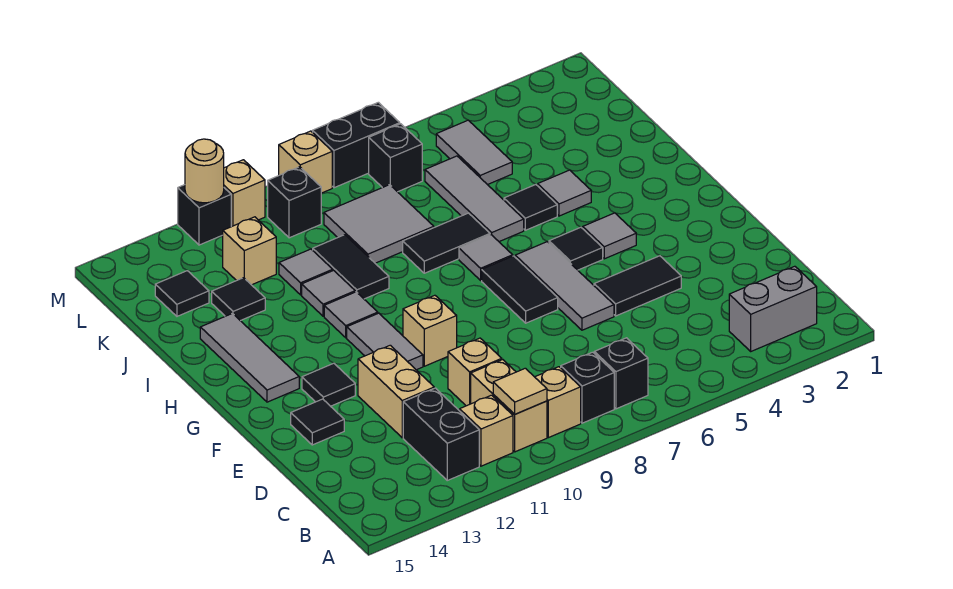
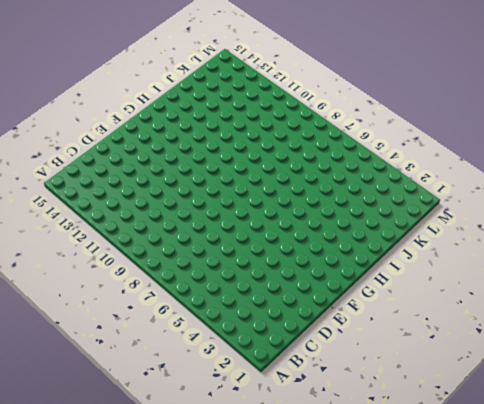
none -> grey 1x2 brick [729,266,817,351]
none -> black 1x1 brick [594,338,648,409]
none -> black 1x1 brick [561,352,614,423]
none -> tan 1x1 brick [535,367,581,438]

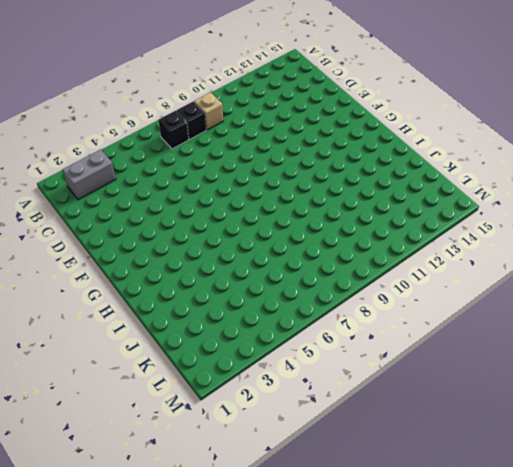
none -> tan 1x2 brick [471,360,547,452]
none -> tan 1x1 brick [460,395,513,466]
none -> black 1x2 brick [403,388,479,480]
none -> tan 1x1 brick [448,338,502,406]

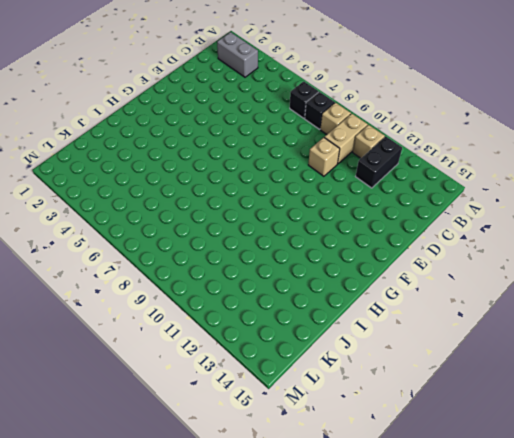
none -> tan 1x2 brick [358,345,434,438]
none -> black 1x2 tile [594,256,681,316]
none -> grey 1x3 tile [515,242,614,330]
none -> black 1x1 tile [291,399,344,445]

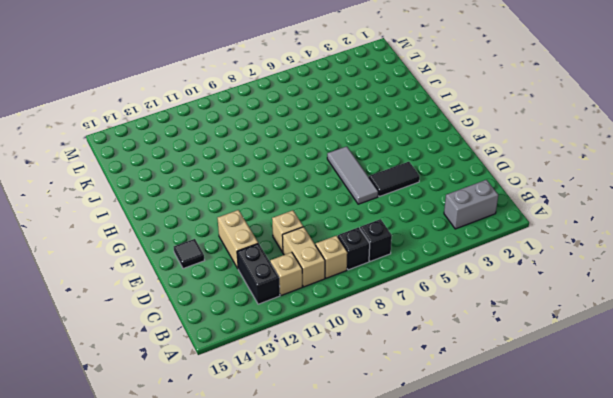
none -> black 1x2 tile [482,256,558,323]
none -> tan 1x1 brick [403,295,457,366]
none -> grey 1x2 tile [347,313,423,370]
none -> black 1x1 tile [302,363,355,406]

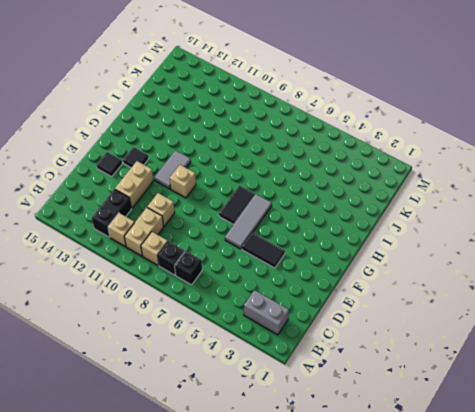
none -> grey 1x1 tile [583,213,636,259]
none -> black 1x1 tile [549,227,603,270]
none -> grey 1x3 tile [200,313,299,402]
none -> grey 1x1 tile [459,235,513,280]

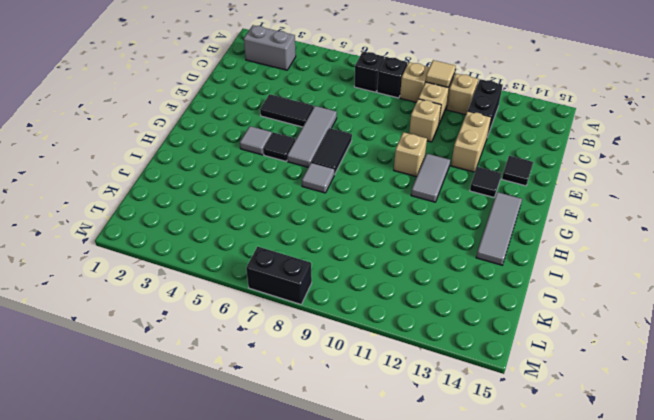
none -> grey 1x1 tile [324,292,378,338]
none -> grey 1x1 tile [538,170,591,216]
none -> black 1x1 tile [504,184,557,230]
none -> grey 1x3 tile [425,156,524,242]

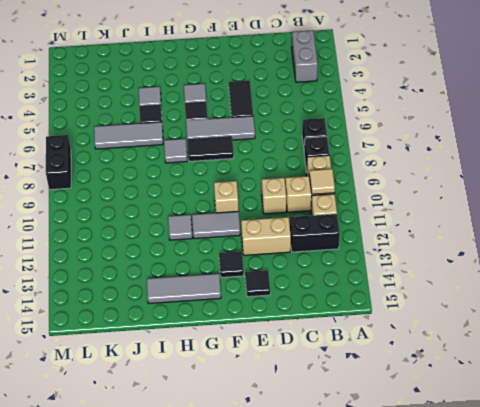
none -> black 1x2 tile [403,213,490,273]
none -> black 1x2 tile [313,235,389,299]
none -> grey 1x1 tile [302,270,355,316]
none -> grey 2x2 tile [324,185,434,263]

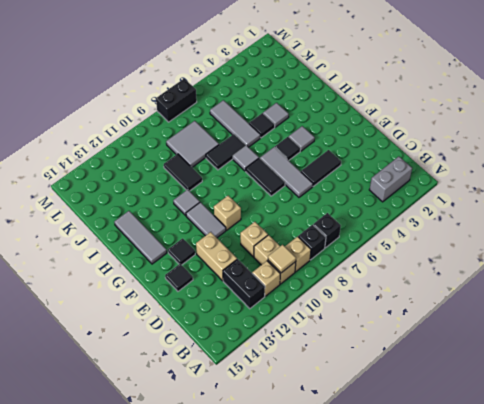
none -> grey 1x1 tile [302,270,355,316]
none -> grey 1x1 tile [279,249,333,295]
none -> black 1x1 tile [212,278,265,321]
none -> grey 1x2 tile [436,120,512,185]

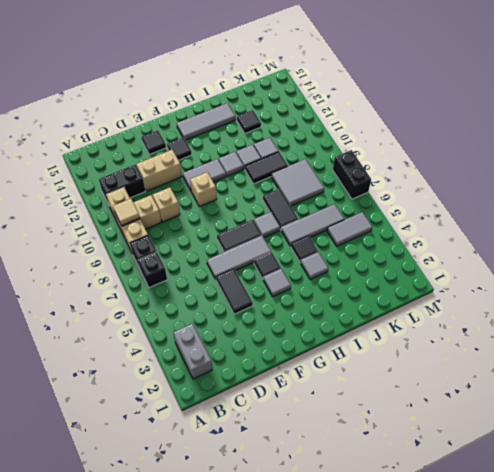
none -> tan 1x1 brick [223,217,276,285]
none -> black 1x1 tile [155,271,209,316]
none -> black 1x1 brick [369,124,422,192]
none -> black 1x1 brick [268,167,321,238]

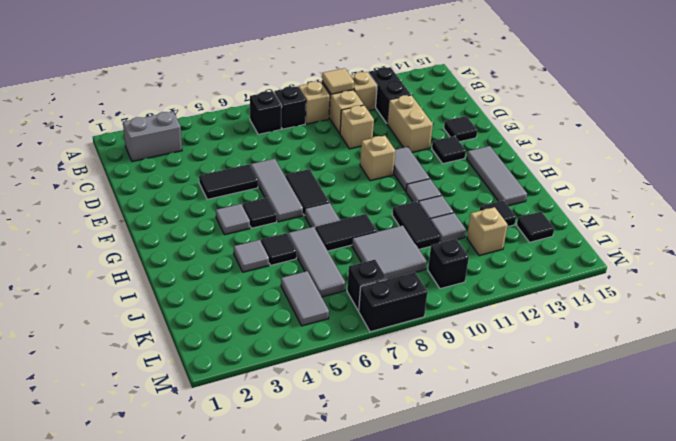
none -> tan 1x1 brick [279,131,332,193]
none -> tan 1x1 brick [224,160,265,227]
none -> black 1x1 brick [178,185,231,245]
none -> tan 1x1 round brick [185,139,224,203]

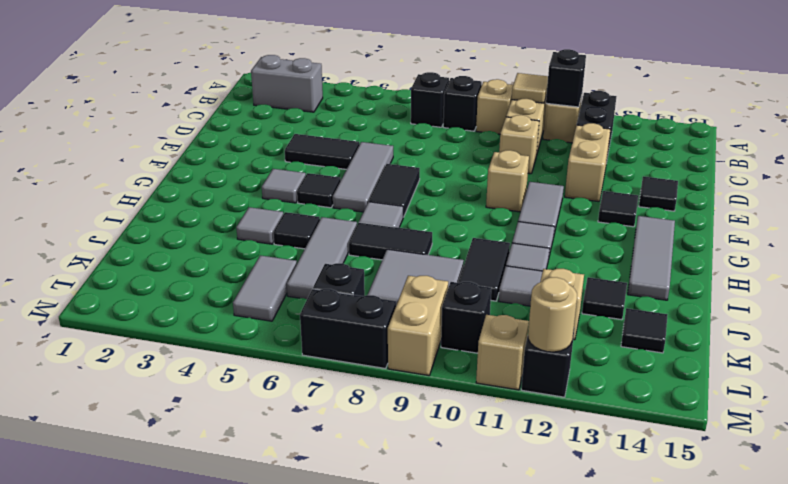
black 1x1 brick [546,49,586,107] -> none
tan 1x2 brick [388,276,448,375] -> tan 1x1 brick [279,131,332,193]

